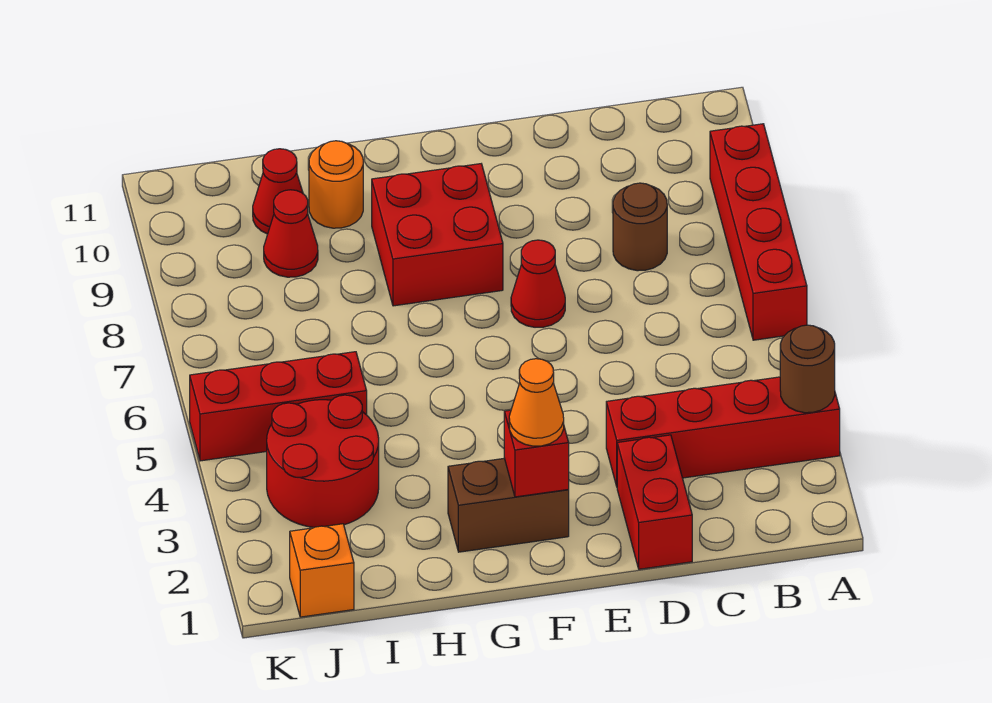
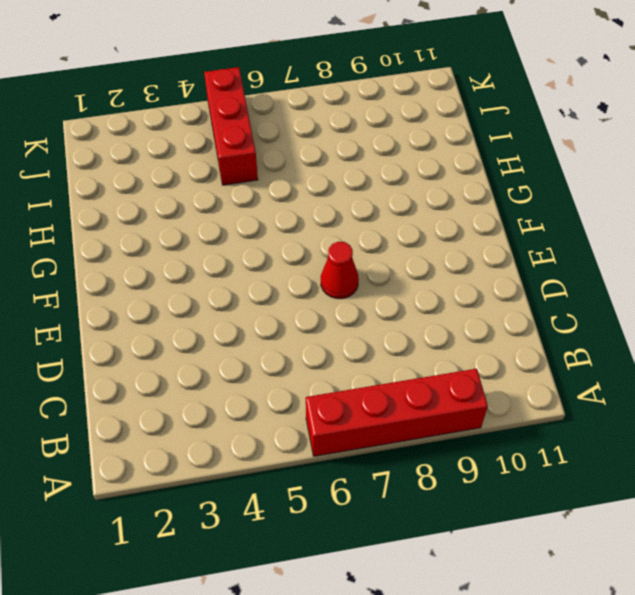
none -> red 1x4 brick [606,377,840,486]
none -> brown 1x1 round brick [613,183,667,271]
none -> red 1x2 brick [617,435,692,569]

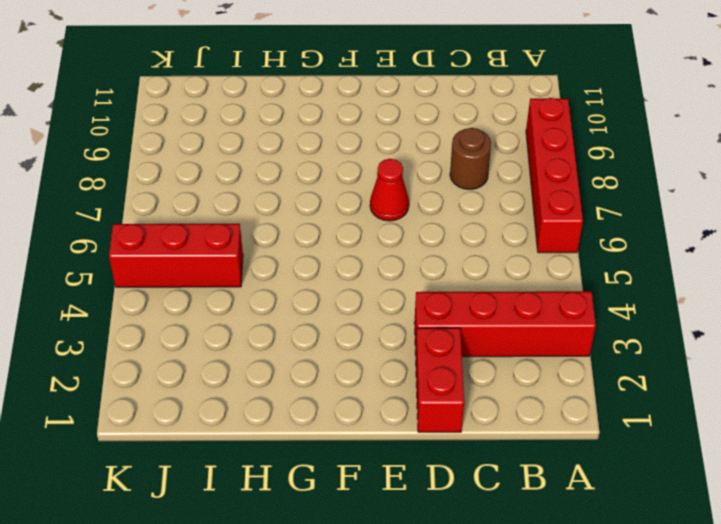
none -> brown 1x2 brick [448,458,569,552]
none -> red 2x2 brick [372,164,503,306]
none -> orange 1x1 round brick [309,141,363,228]

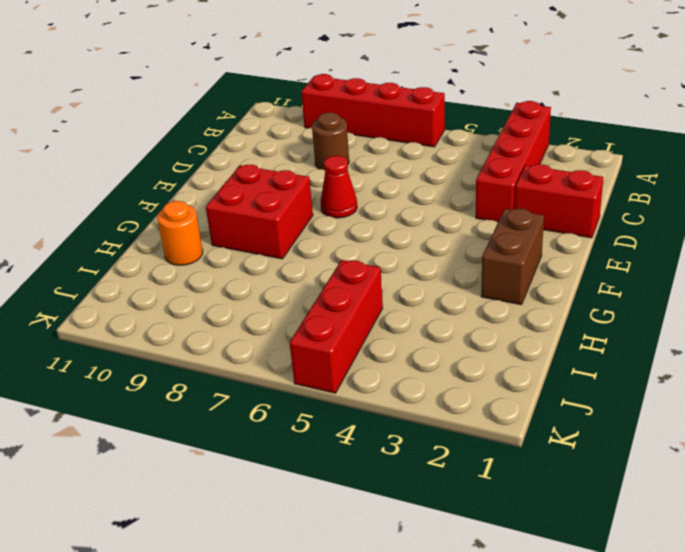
none -> red 2x2 round brick [267,395,379,527]
none -> red 1x1 cone [264,190,318,277]
none -> red 1x1 cone [253,149,303,234]

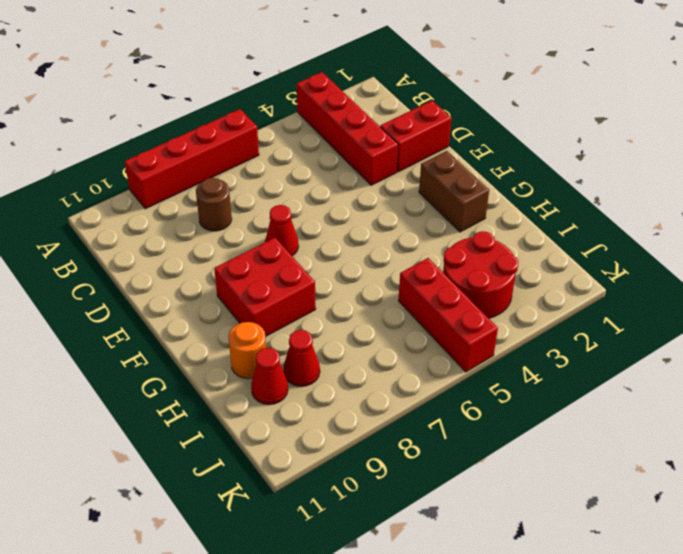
none -> orange 1x1 brick [290,524,354,617]
none -> brown 1x1 round brick [780,325,835,413]
none -> red 1x1 brick [504,410,569,497]

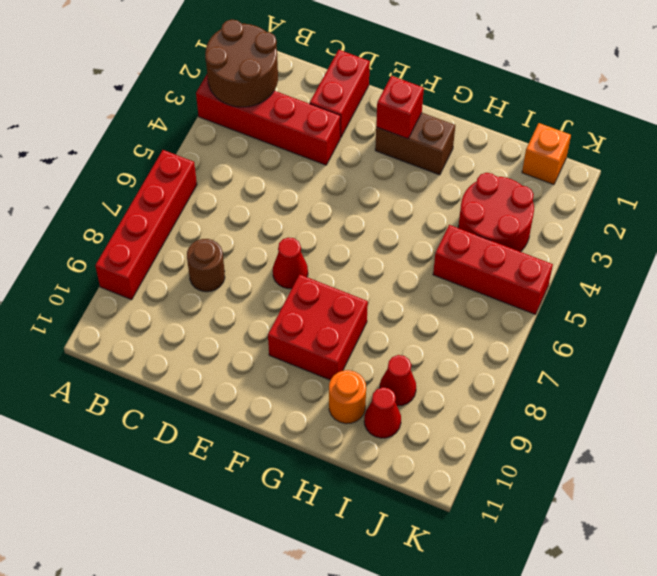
brown 2x2 round brick [205,20,278,107] -> brown 1x1 round brick [780,325,835,413]
none -> orange 1x1 cone [509,359,564,446]

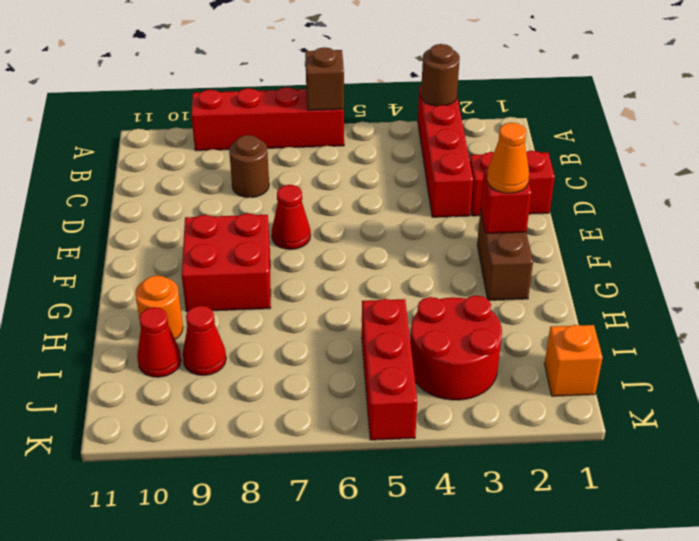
brown 1x1 brick [305,47,344,110] -> none

